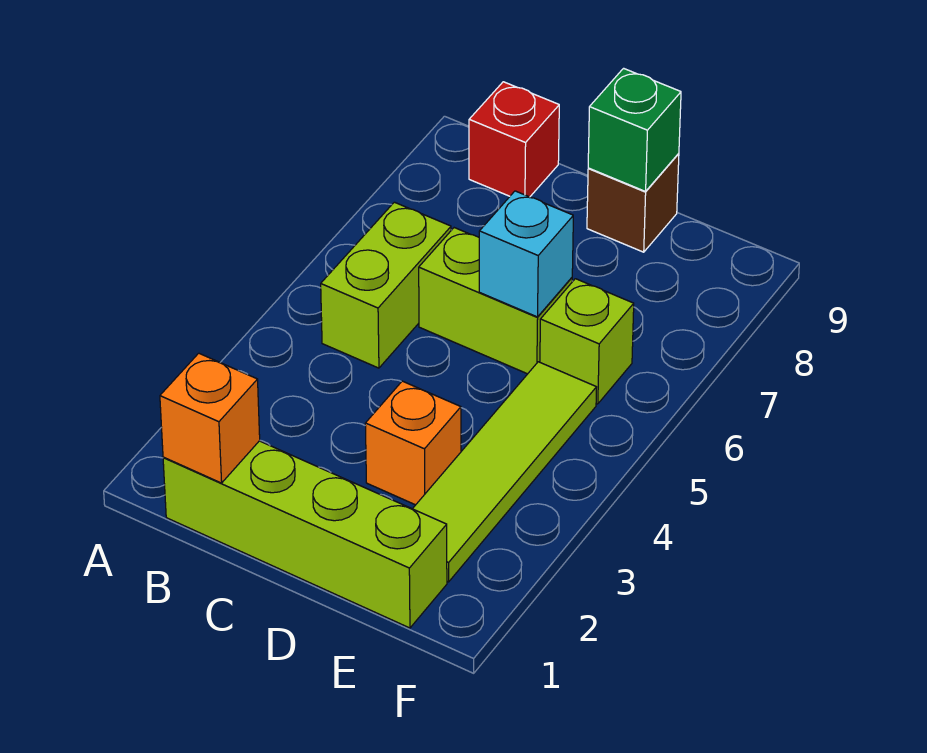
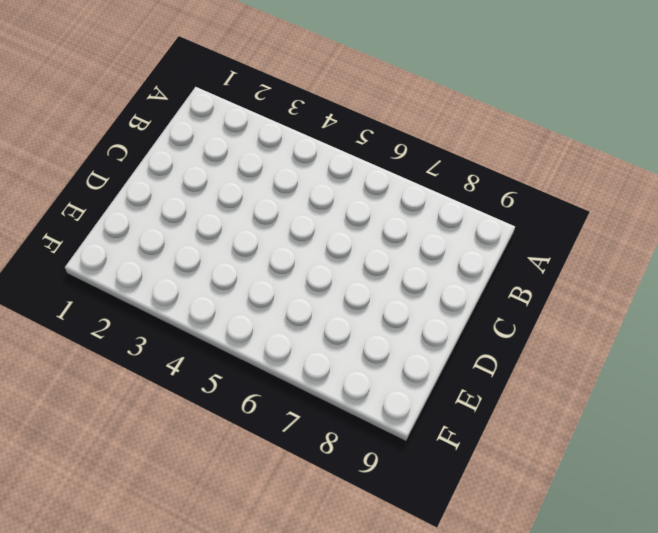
none -> lime 1x4 brick [163,441,447,628]
none -> lime 1x2 brick [321,202,451,368]

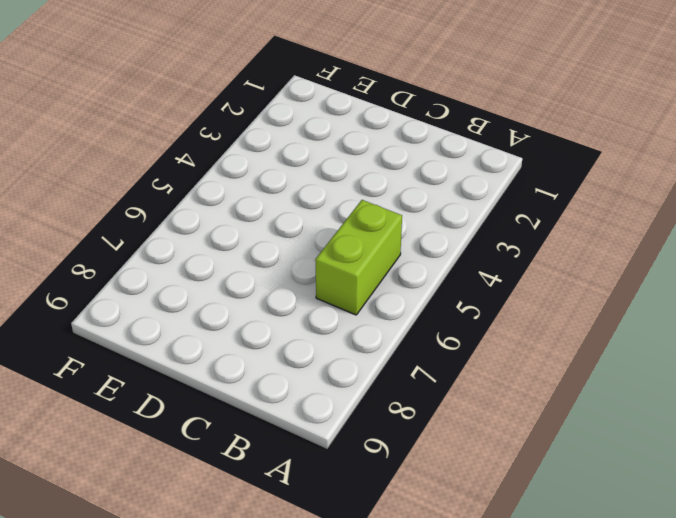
none -> lime 1x4 brick [163,441,447,628]
none -> red 1x1 brick [469,82,559,197]

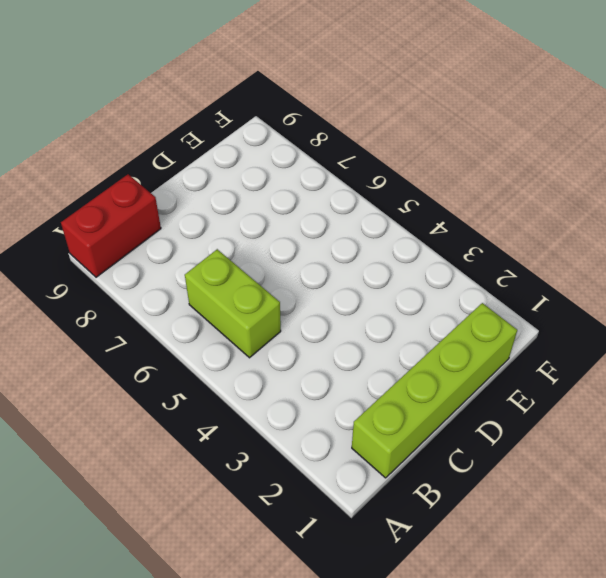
red 1x2 brick [61,174,161,277] -> red 1x1 brick [469,82,559,197]
none -> lime 1x2 brick [419,228,572,374]
none -> orange 1x1 brick [365,381,461,505]

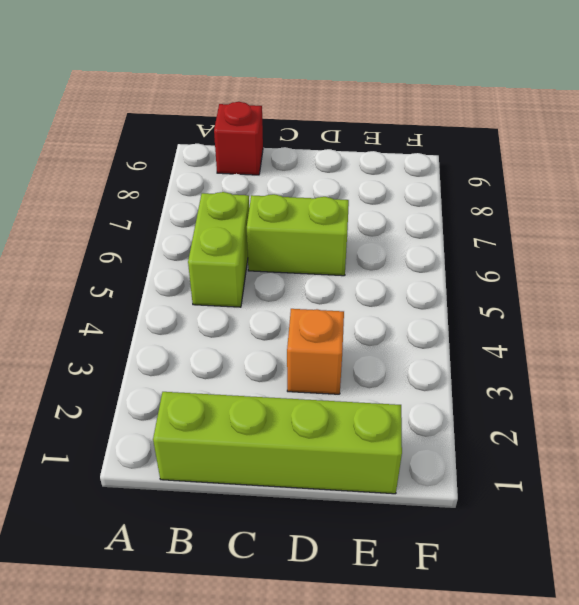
none -> brown 1x1 brick [587,154,679,252]
none -> lime 1x4 tile [413,362,597,582]

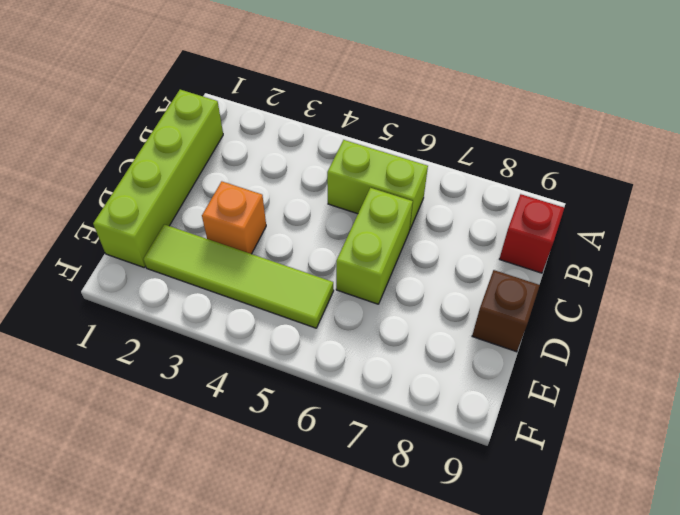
none -> lime 1x1 brick [540,279,634,404]
none -> orange 1x1 brick [160,353,260,483]

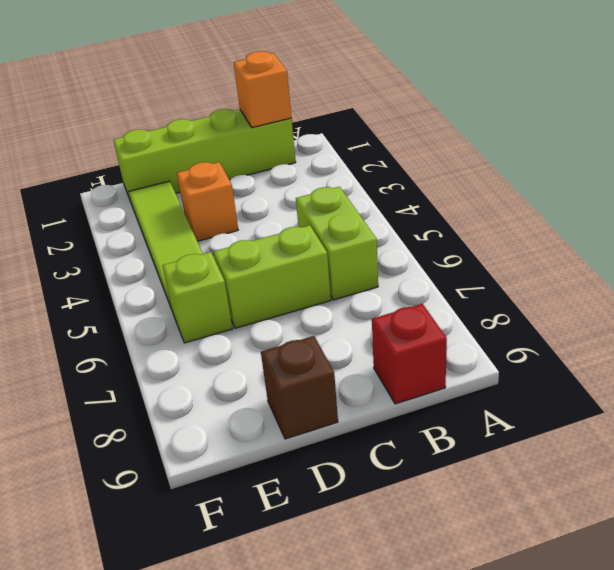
none -> cyan 1x1 brick [479,191,573,317]
none -> green 1x1 brick [588,68,681,191]

